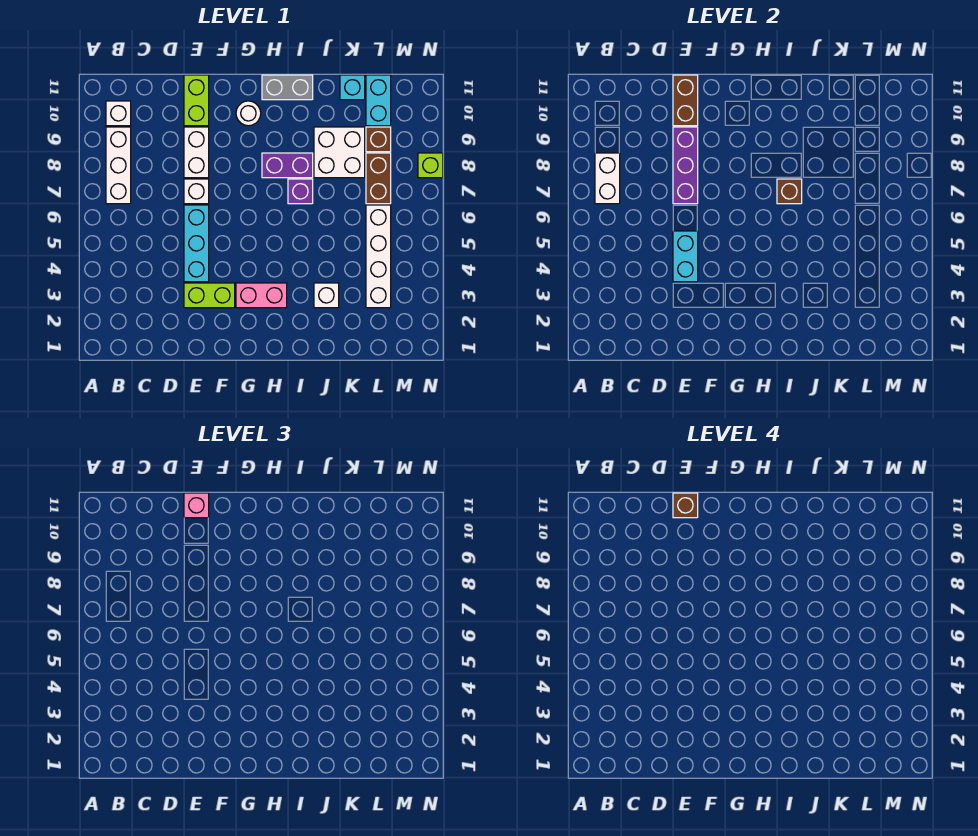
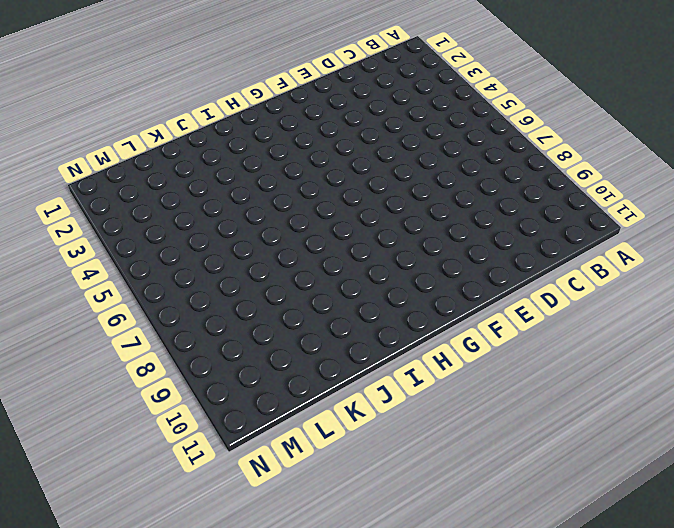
none -> white 1x3 brick [106,127,131,204]
none -> white 1x1 brick [106,101,131,126]
none -> lime 1x2 brick [184,283,235,308]

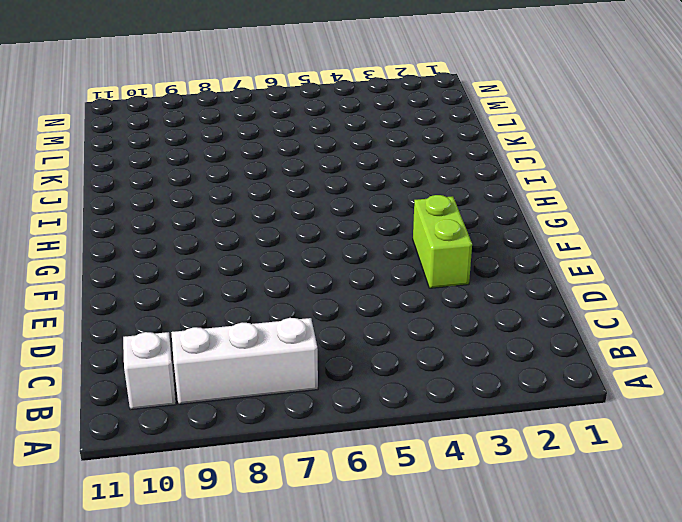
none -> cyan 1x3 brick [184,205,209,282]
none -> white 1x1 brick [184,179,209,204]
none -> white 1x2 brick [184,127,209,178]

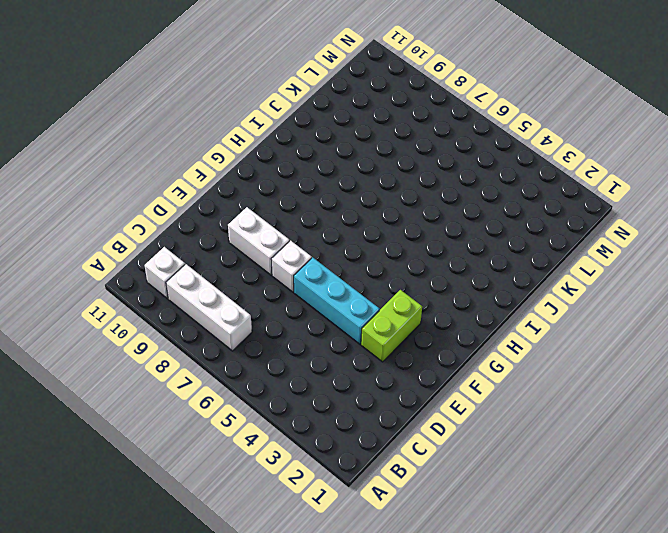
none -> lime 1x2 brick [184,75,209,126]
none -> pink 1x2 brick [236,283,287,308]
none -> white 1x1 round brick [236,101,261,126]

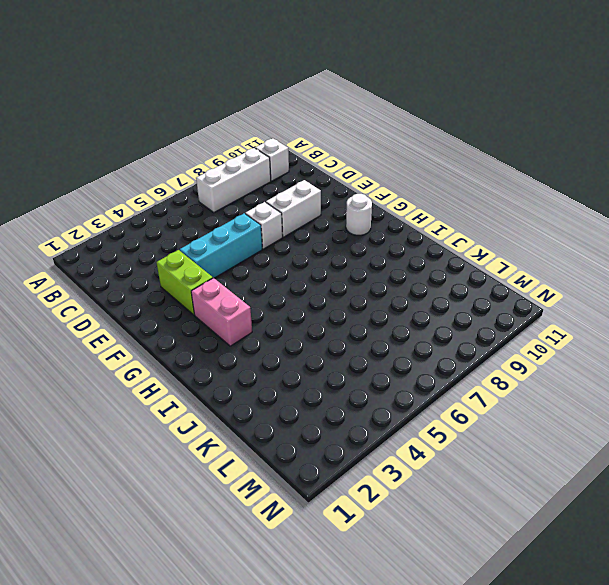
none -> lime 1x2 brick [184,75,209,126]
none -> purple 1x2 brick [262,153,313,178]
none -> grey 1x2 brick [262,75,313,100]

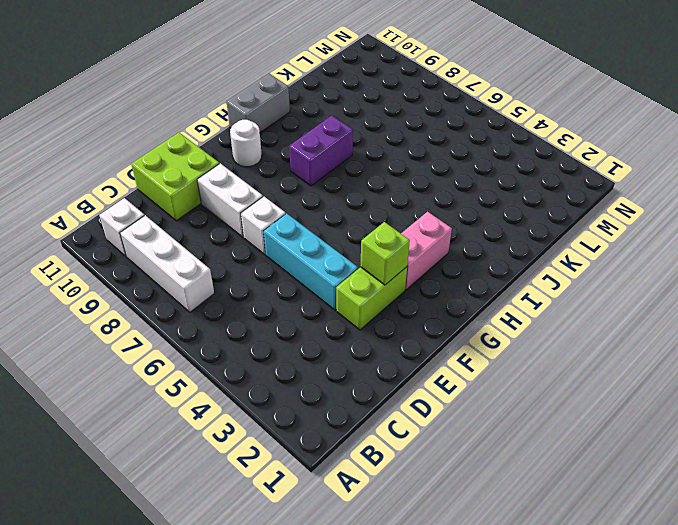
lime 2x2 brick [131,133,219,221] -> lime 1x2 brick [184,75,209,126]
lime 1x1 brick [360,222,410,285] -> lime 1x1 brick moved to [418,153,443,178]
none -> purple 1x1 brick [288,179,313,204]
none -> white 1x1 brick [314,283,339,308]
none -> white 2x2 brick [314,127,365,178]

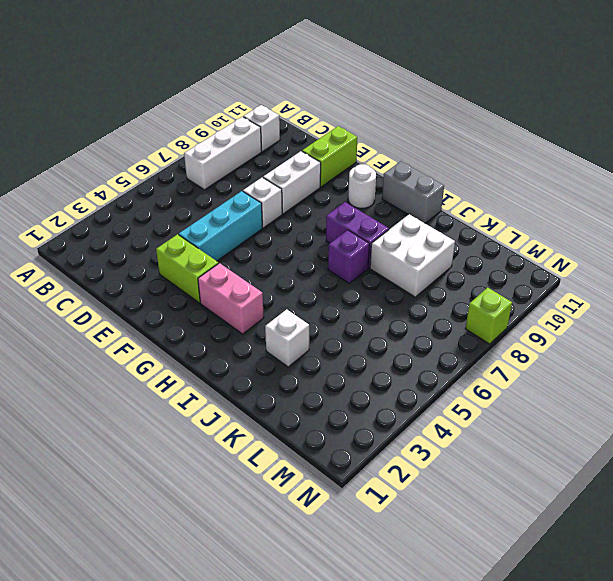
none -> cyan 1x1 brick [340,75,365,100]
none -> white 1x4 brick [366,205,391,308]
none -> brown 1x2 brick [366,153,391,204]

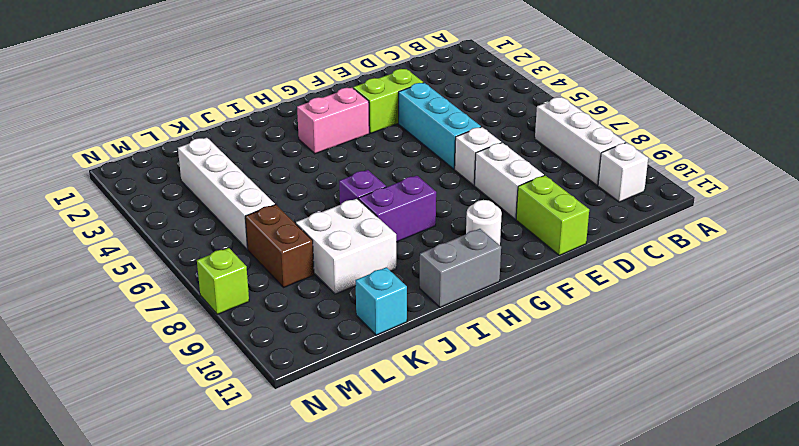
none -> white 1x1 brick [314,283,339,308]
none -> brown 1x1 brick [366,127,391,152]
none -> cyan 1x2 brick [366,75,391,126]

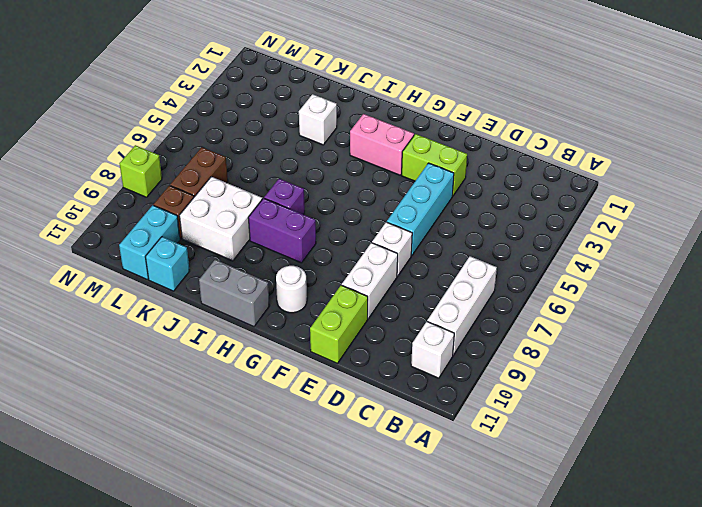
none -> white 1x4 brick [366,205,391,308]
none -> white 1x2 brick [595,153,620,204]
none -> cyan 1x2 brick [673,231,698,282]

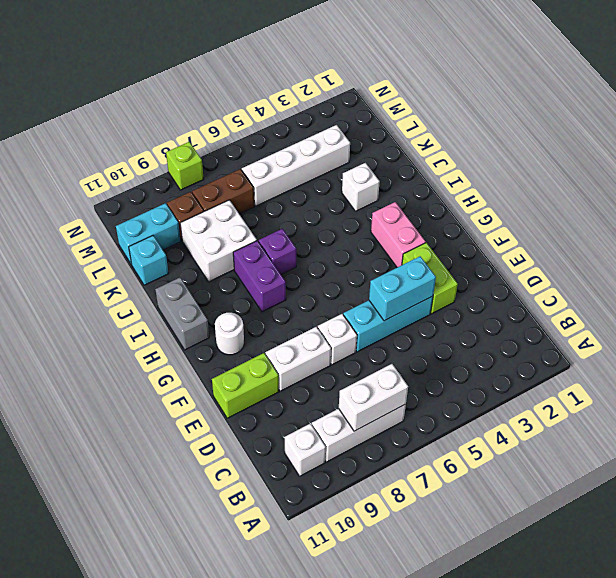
none -> purple 1x3 brick [673,127,698,204]
none -> brown 1x2 brick [673,75,698,126]
none -> brown 1x1 brick [777,179,802,204]

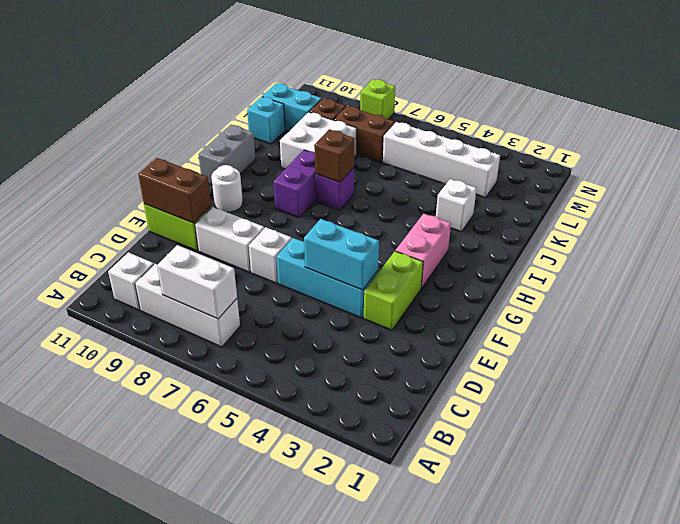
none -> purple 1x3 brick [673,127,698,204]
none -> pink 1x1 brick [184,493,209,518]
none -> brown 1x1 brick [673,493,698,518]

